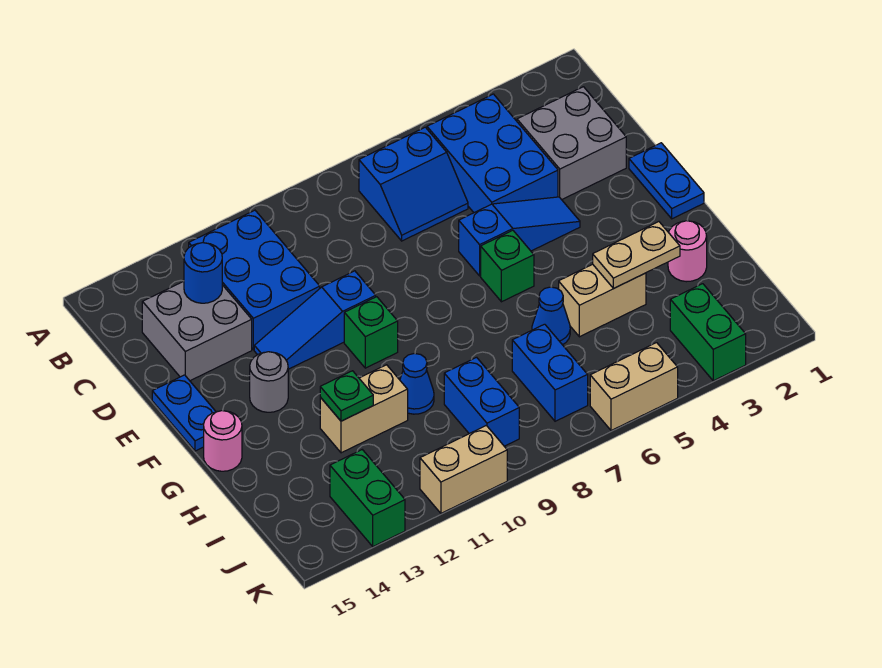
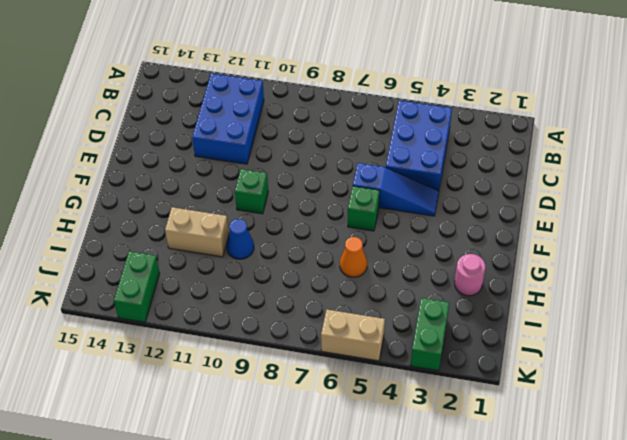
orange 1x1 cone [340,237,367,277] -> blue 1x1 cone [532,287,570,345]
none -> blue 2x2 slope [359,127,468,241]
none -> grey 2x2 brick [517,87,626,200]
none -> grey 2x2 brick [142,281,252,381]

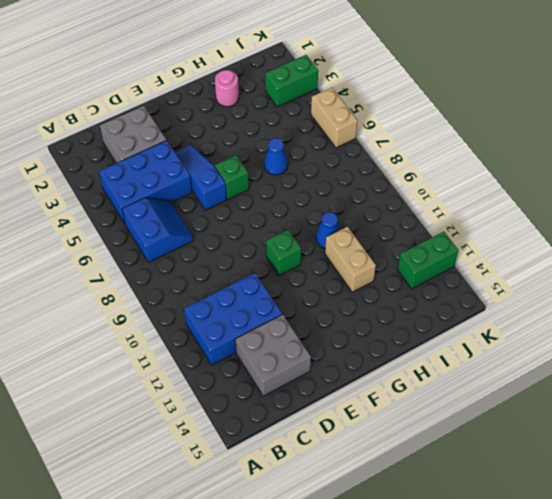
none -> blue 1x2 plate [629,143,704,219]
none -> blue 1x3 slope [254,271,376,369]
none -> blue 1x2 plate [152,375,216,451]

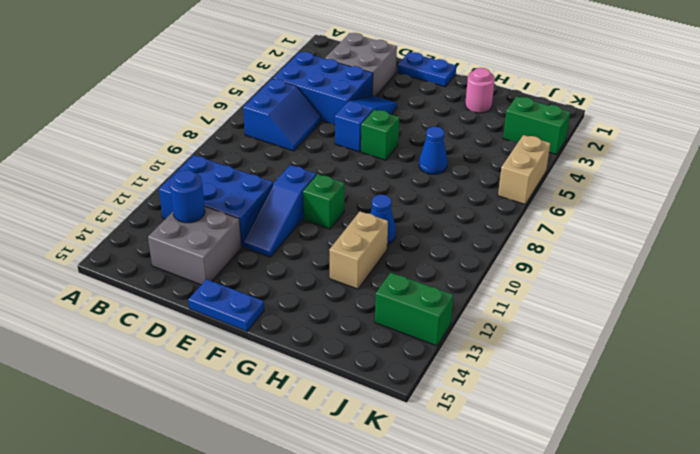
none -> grey 1x1 round brick [250,352,288,412]
none -> pink 1x1 round brick [204,411,242,471]
none -> tan 1x2 brick [559,264,646,337]

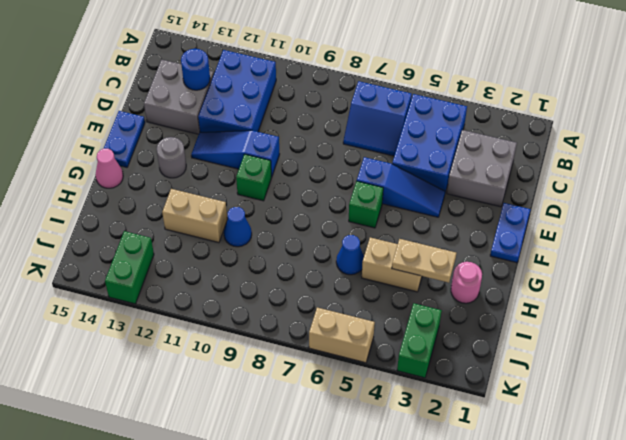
pink 1x1 cone [95,149,123,188] -> pink 1x1 round brick [204,411,242,471]
none -> blue 1x2 brick [512,324,588,421]
none -> blue 1x2 brick [444,357,519,446]
none -> tan 1x2 brick [420,425,507,513]

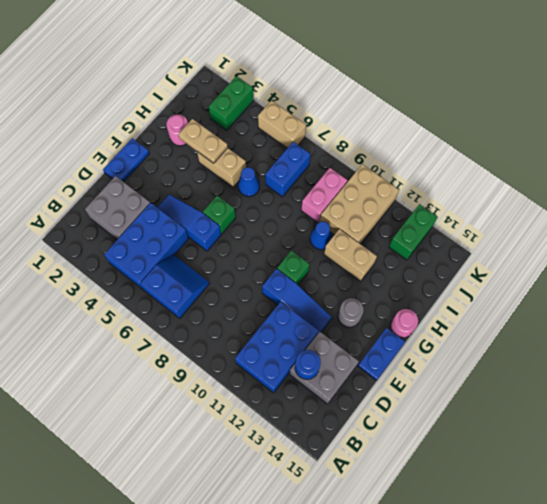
pink 1x2 brick [301,168,347,223] -> blue 1x2 brick [444,357,519,446]
tan 2x3 brick [320,164,399,244] -> tan 1x2 brick [420,425,507,513]
none -> green 1x1 plate [320,371,373,421]

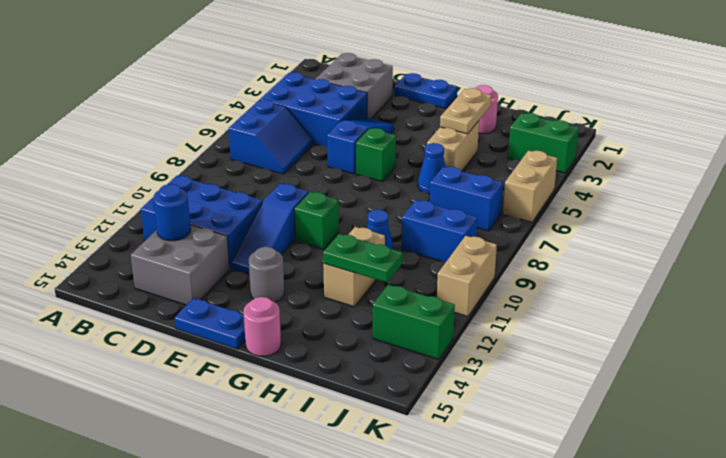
green 1x2 plate [323,234,402,282] -> green 1x1 plate [320,371,373,421]

